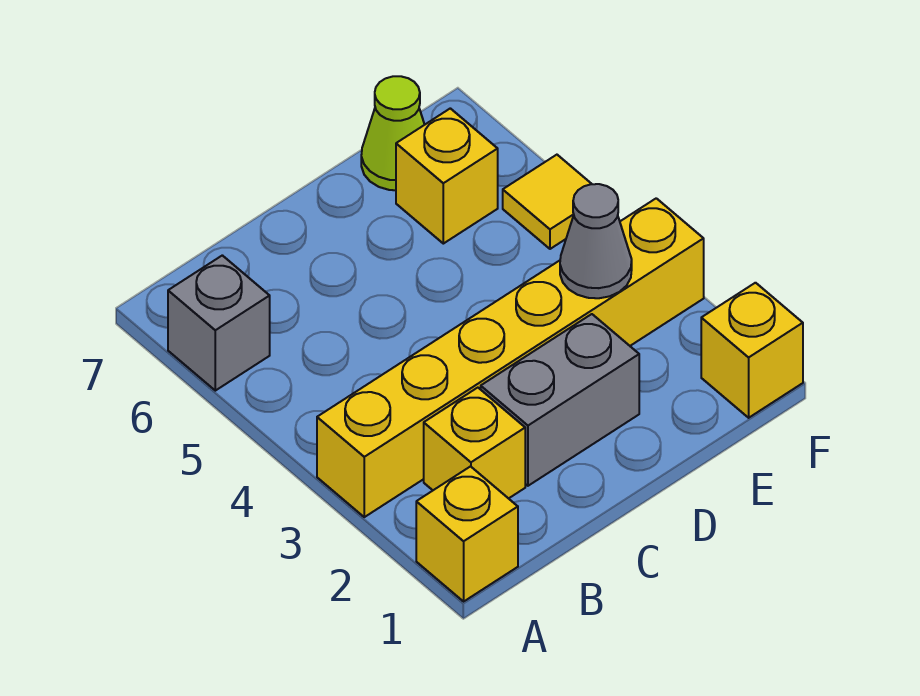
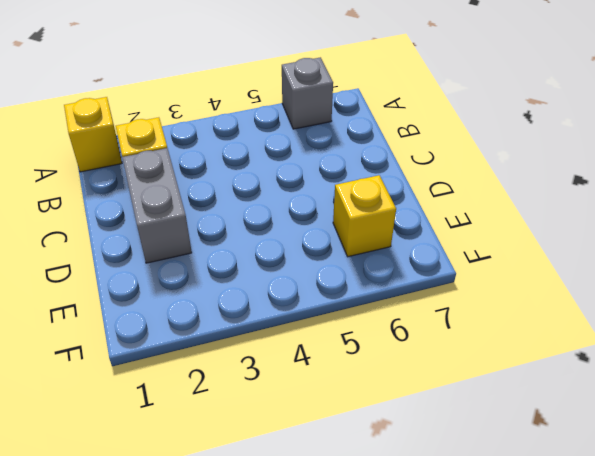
none -> yellow 1x6 brick [317,198,704,517]
none -> lime 1x1 cone [361,76,425,190]

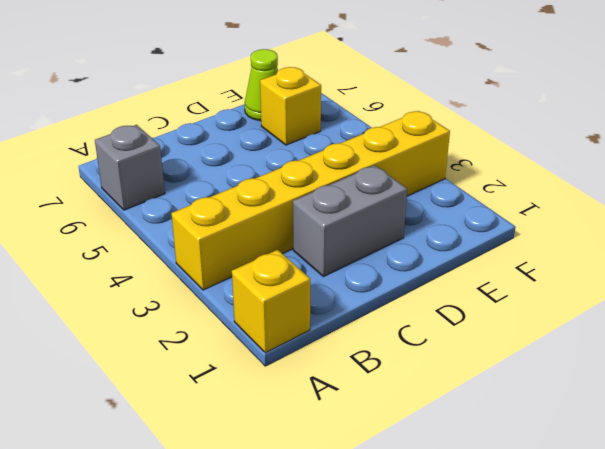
none -> yellow 1x1 brick [424,388,525,499]
none -> yellow 1x1 brick [701,283,803,418]

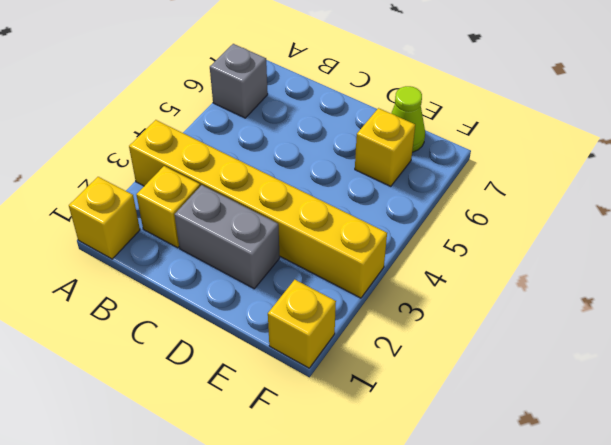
none -> yellow 1x1 tile [503,155,591,249]
none -> grey 1x1 cone [560,184,632,298]

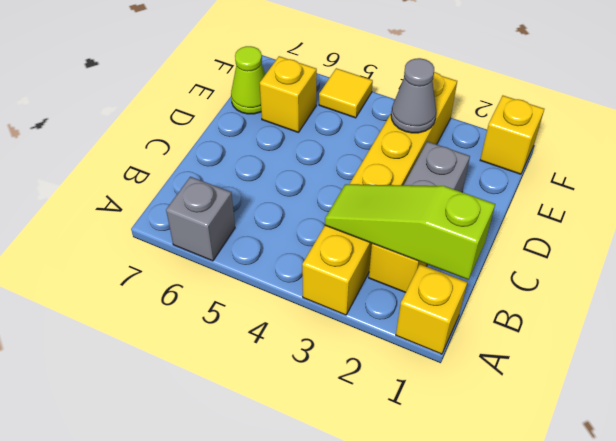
lime 1x3 slope [325,184,495,280] -> none

